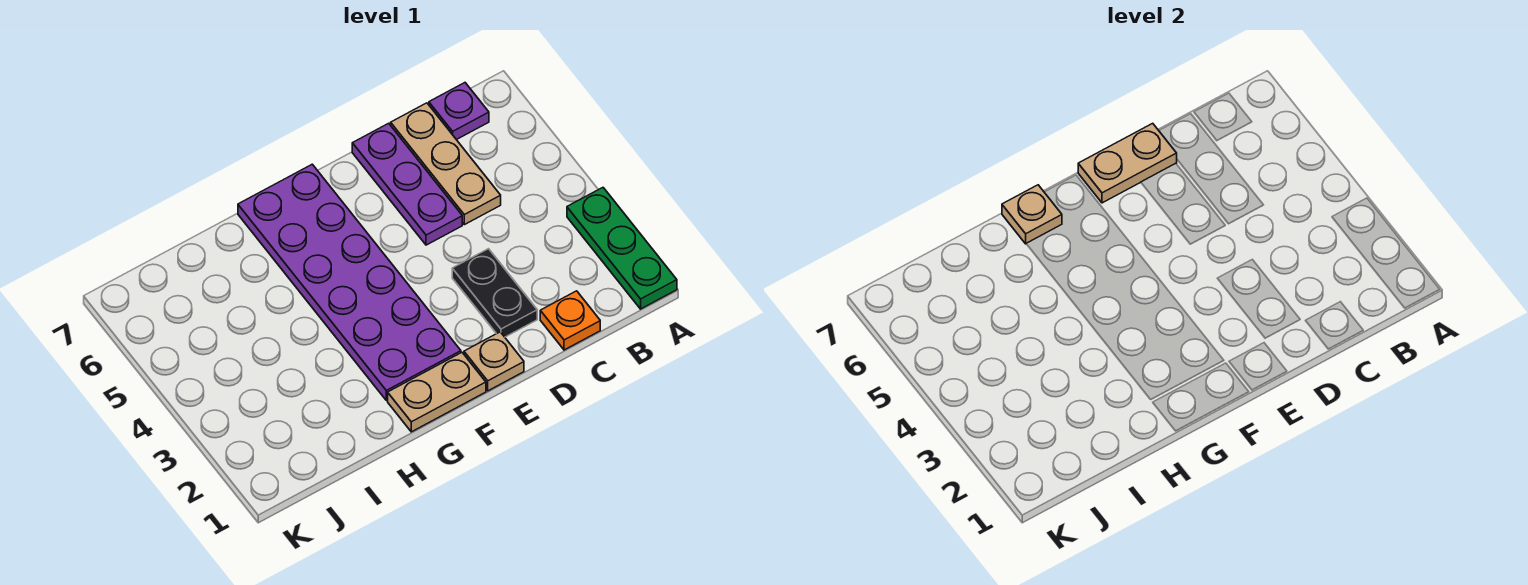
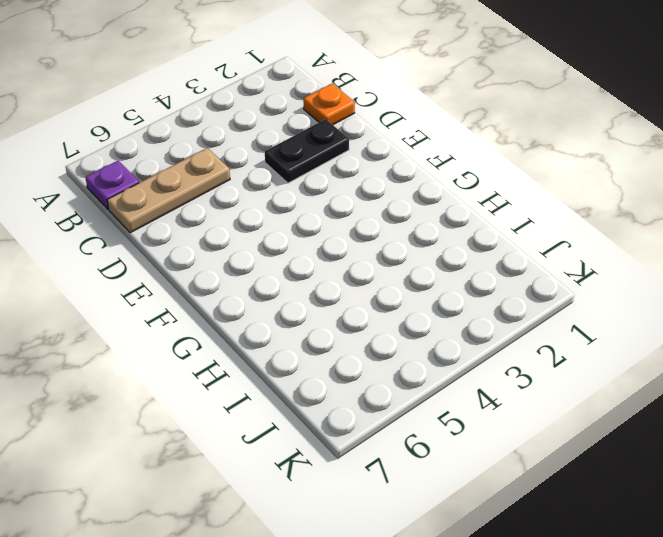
none -> green 1x3 plate [567,188,677,309]
none -> purple 1x3 plate [352,123,462,245]

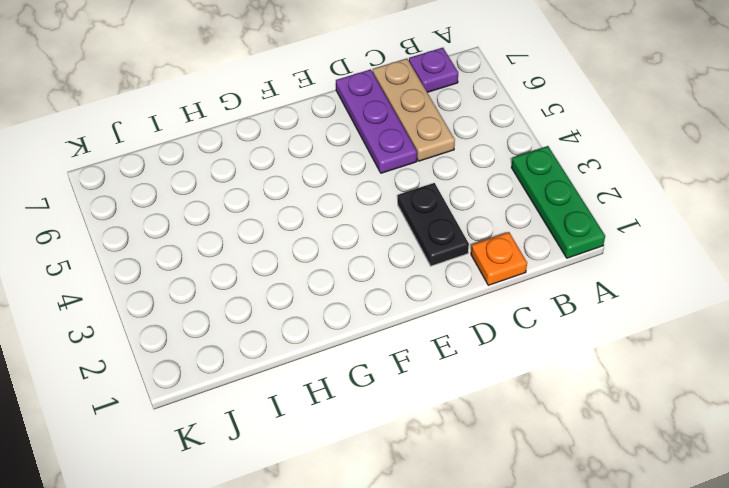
none -> tan 1x1 plate [464,332,524,391]
none -> tan 1x2 plate [388,353,486,432]

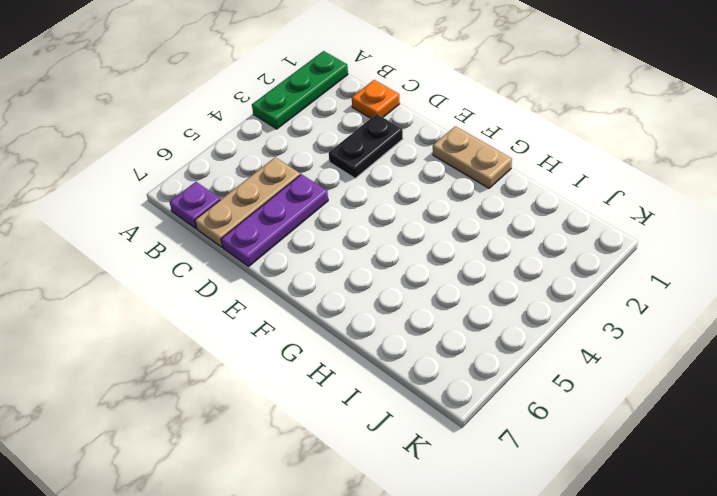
none -> tan 1x1 plate [464,332,524,391]
none -> purple 2x6 plate [238,164,461,401]

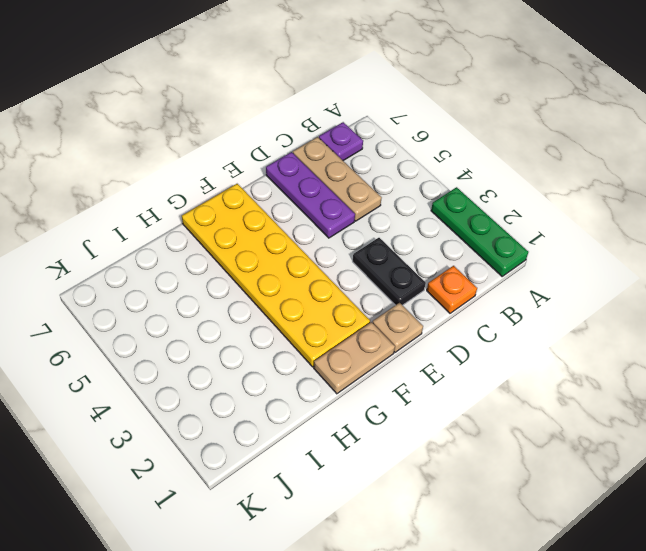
yellow 2x6 plate [182,184,370,367] -> purple 2x6 plate [238,164,461,401]
none -> tan 1x2 plate [1078,123,1177,203]
none -> tan 1x1 plate [1002,185,1062,244]

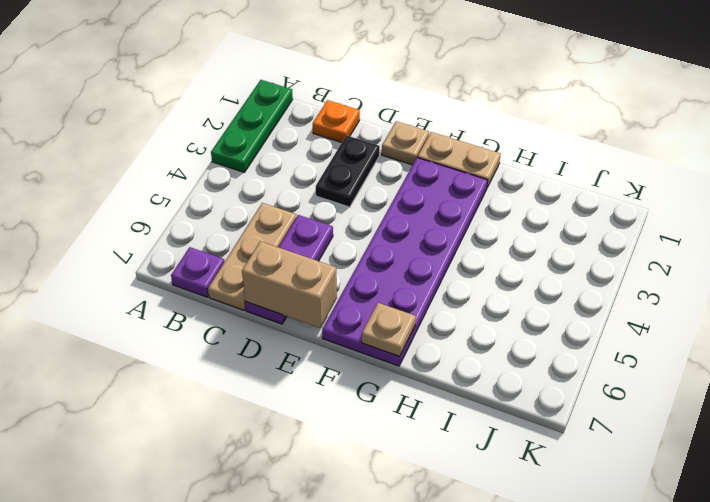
tan 1x2 brick [242,241,337,328] -> tan 1x2 plate [1078,123,1177,203]

